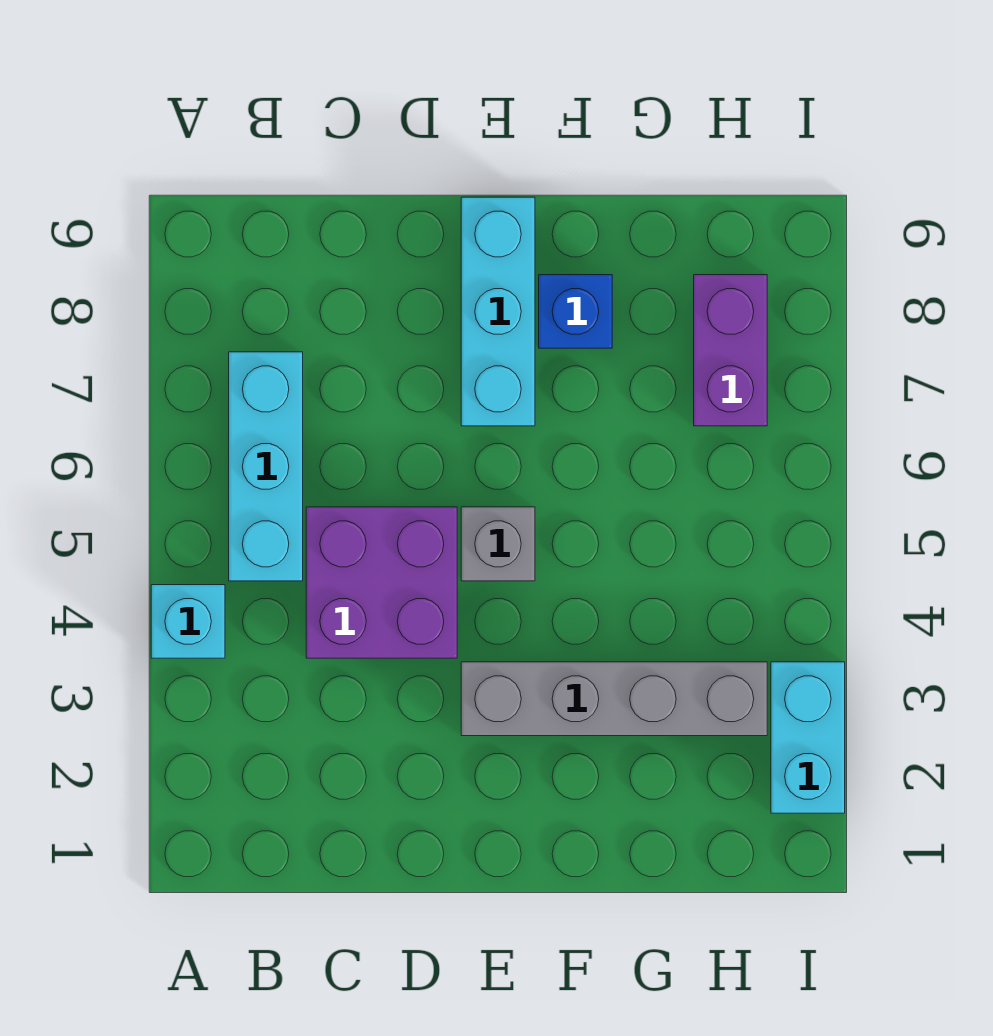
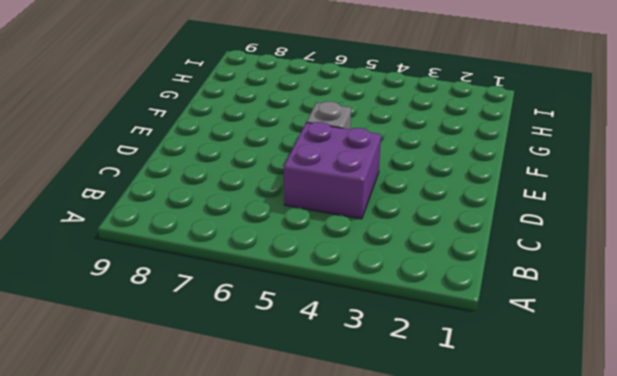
none -> cyan 1x1 brick [151,585,225,658]
none -> cyan 1x3 brick [229,352,303,581]

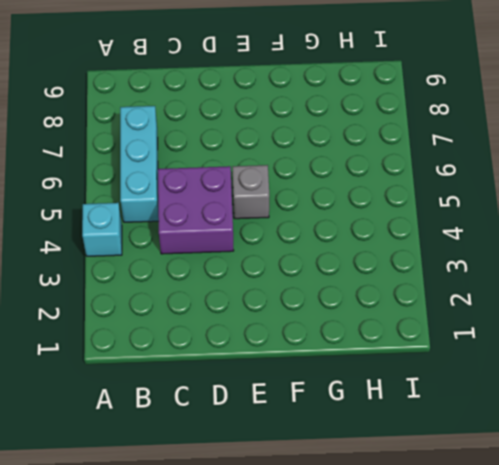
none -> grey 1x4 brick [461,662,767,736]
none -> cyan 1x3 brick [461,197,535,426]

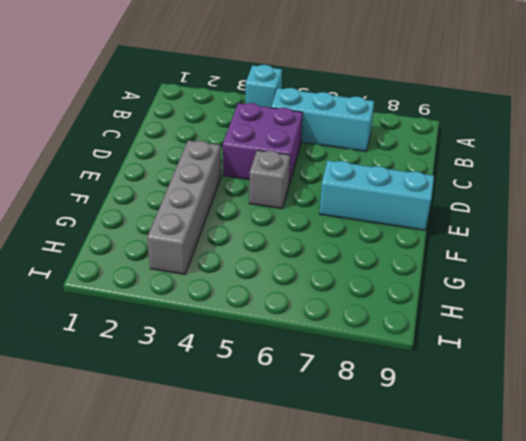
none -> blue 1x1 brick [539,275,612,348]
none -> purple 1x2 brick [694,275,767,426]

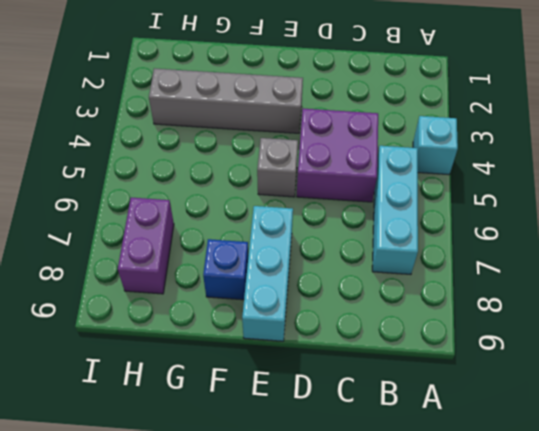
none -> cyan 1x2 brick [771,662,845,813]

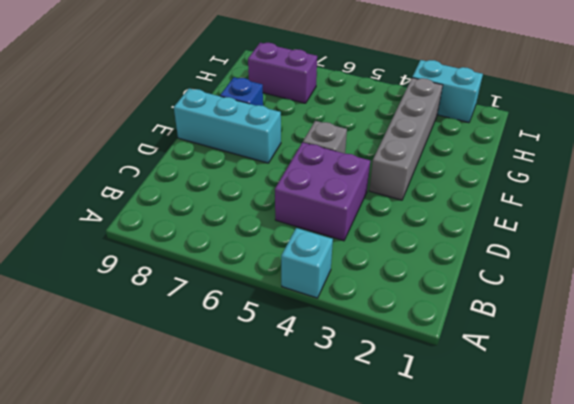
none -> cyan 1x3 brick [229,352,303,581]

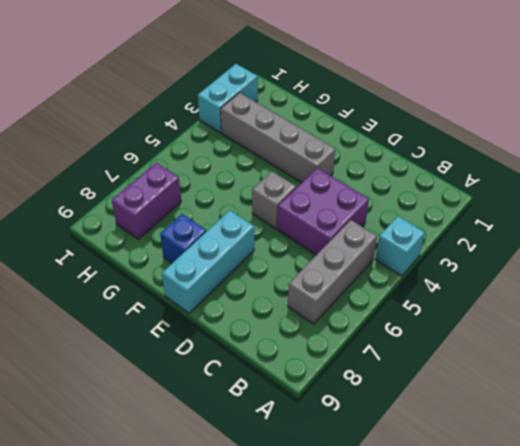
grey 1x3 brick [288,220,377,324] -> cyan 1x3 brick [229,352,303,581]

